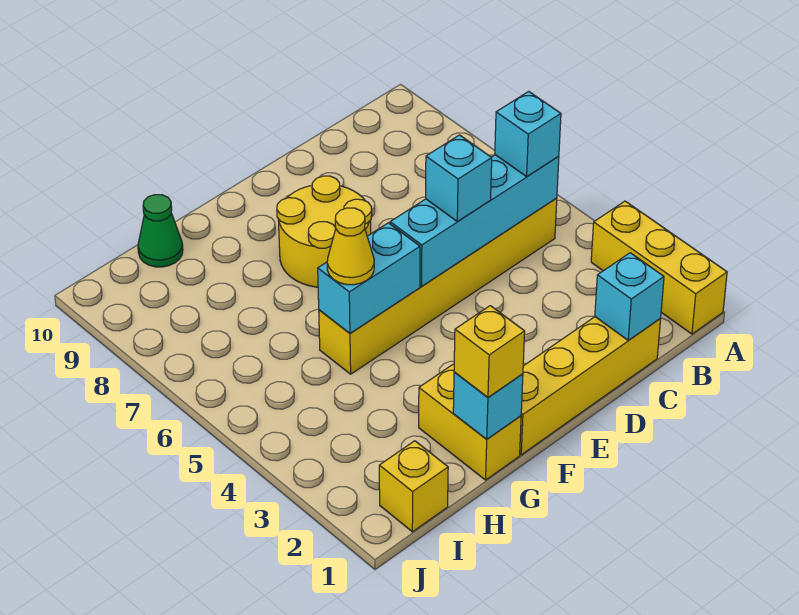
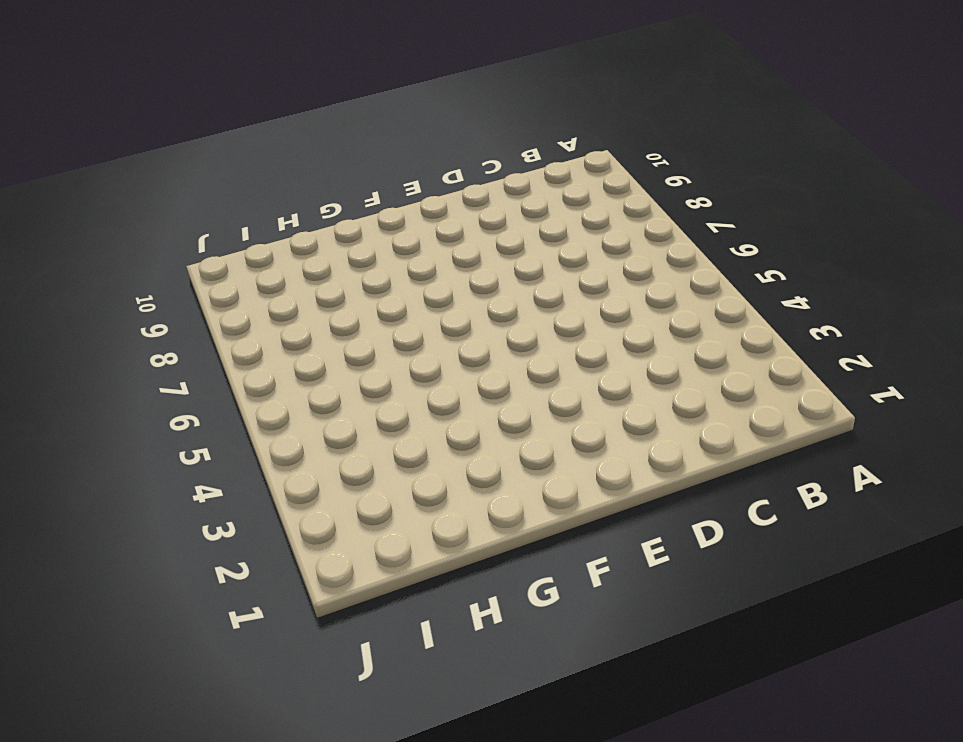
none -> yellow 1x3 brick [591,201,727,334]
none -> yellow 1x6 brick [319,198,557,374]
none -> yellow 1x4 brick [520,317,661,455]

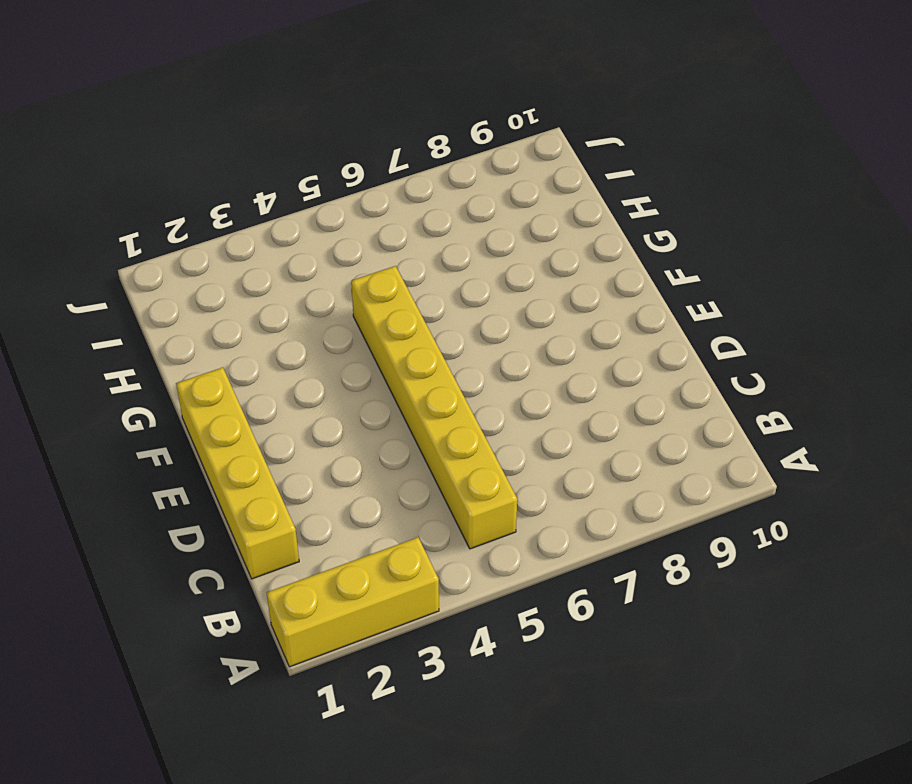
none -> yellow 2x2 round brick [277,176,372,287]
none -> yellow 1x2 brick [419,364,521,480]
none -> green 1x1 cone [138,195,183,267]

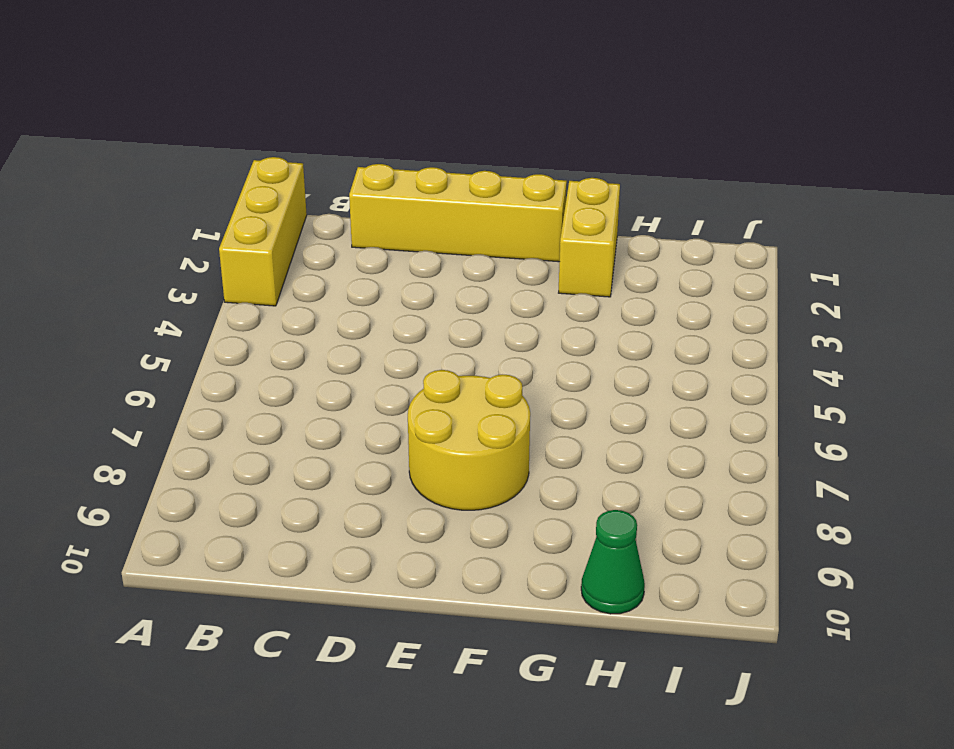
none -> yellow 1x6 brick [319,198,557,374]
none -> yellow 1x1 brick [379,441,448,532]
none -> cyan 1x4 brick [390,155,559,286]

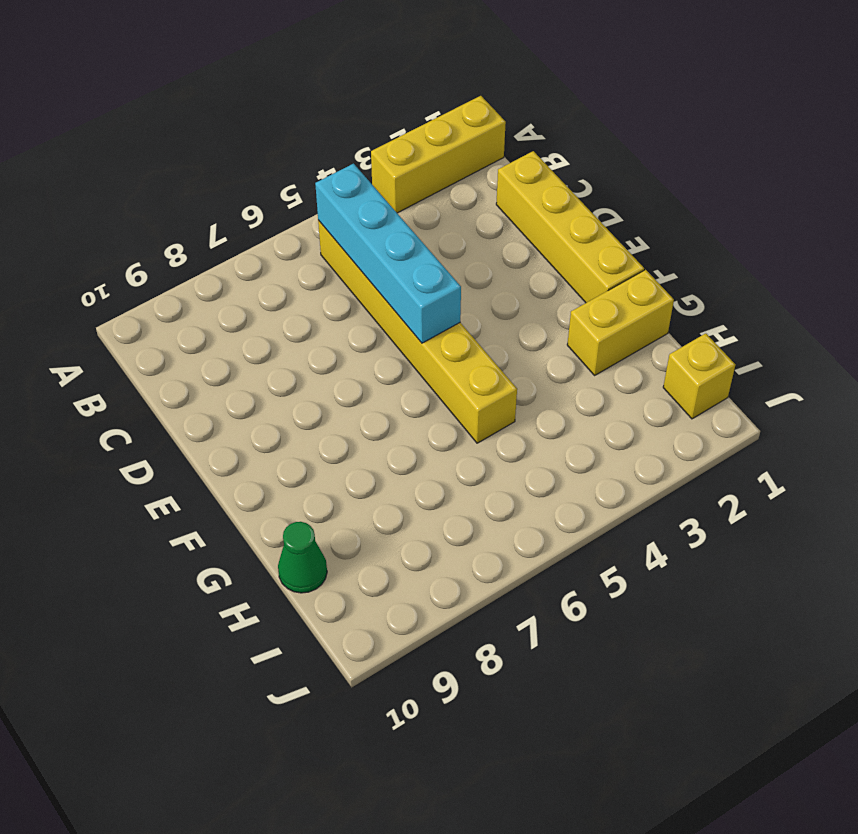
none -> yellow 2x2 round brick [277,176,372,287]
none -> cyan 1x1 brick [595,253,664,341]
none -> cyan 1x2 brick [318,223,420,333]

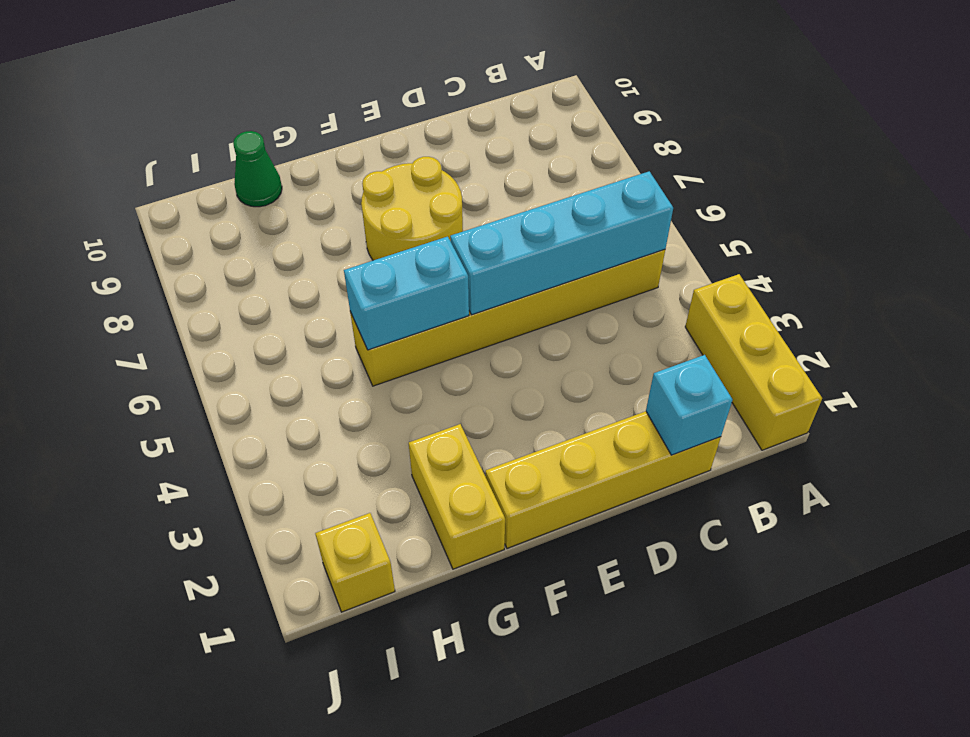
none -> cyan 1x1 brick [453,372,523,439]
none -> cyan 1x1 brick [495,91,561,177]
none -> cyan 1x1 brick [426,135,492,221]

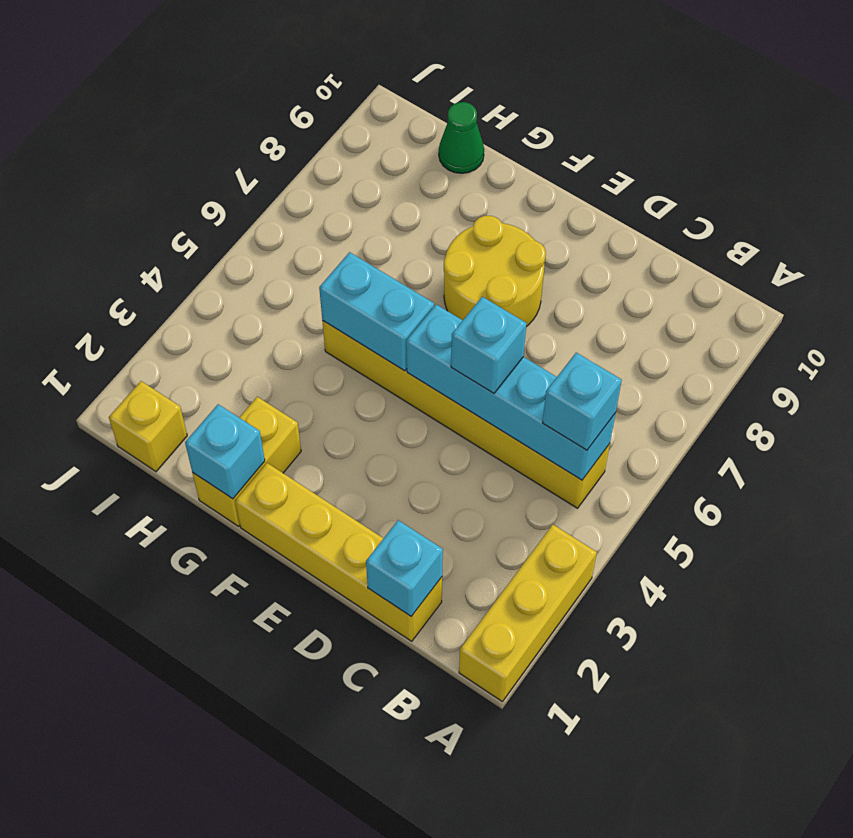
none -> yellow 1x1 brick [454,306,525,397]
none -> yellow 1x1 cone [327,208,374,285]

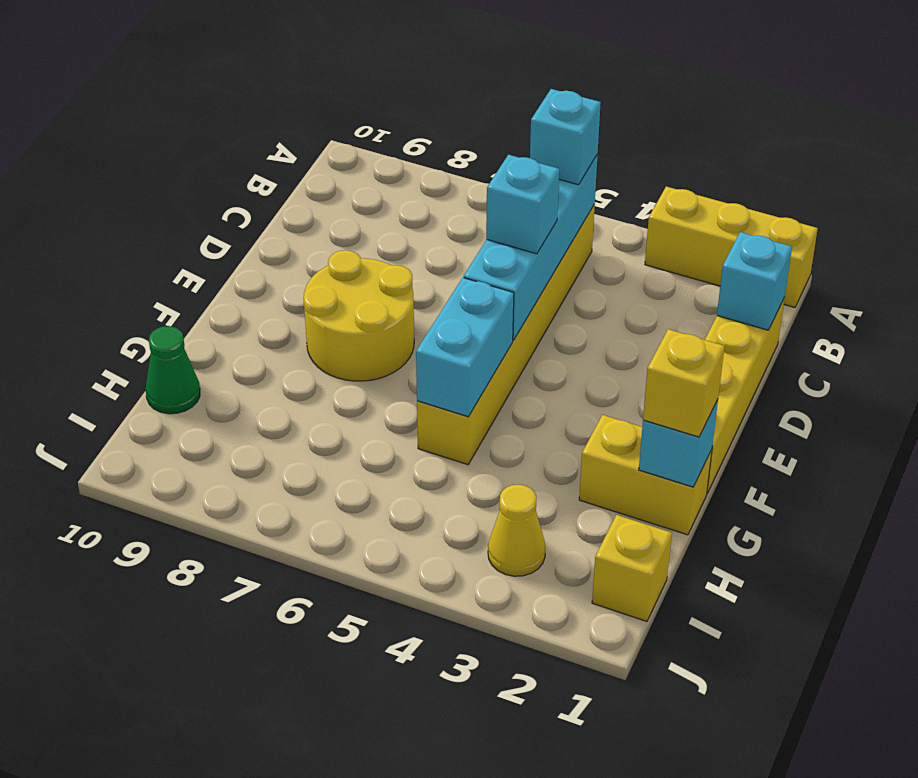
yellow 1x1 cone [488,485,545,576] -> yellow 1x1 cone moved to [327,208,374,285]

